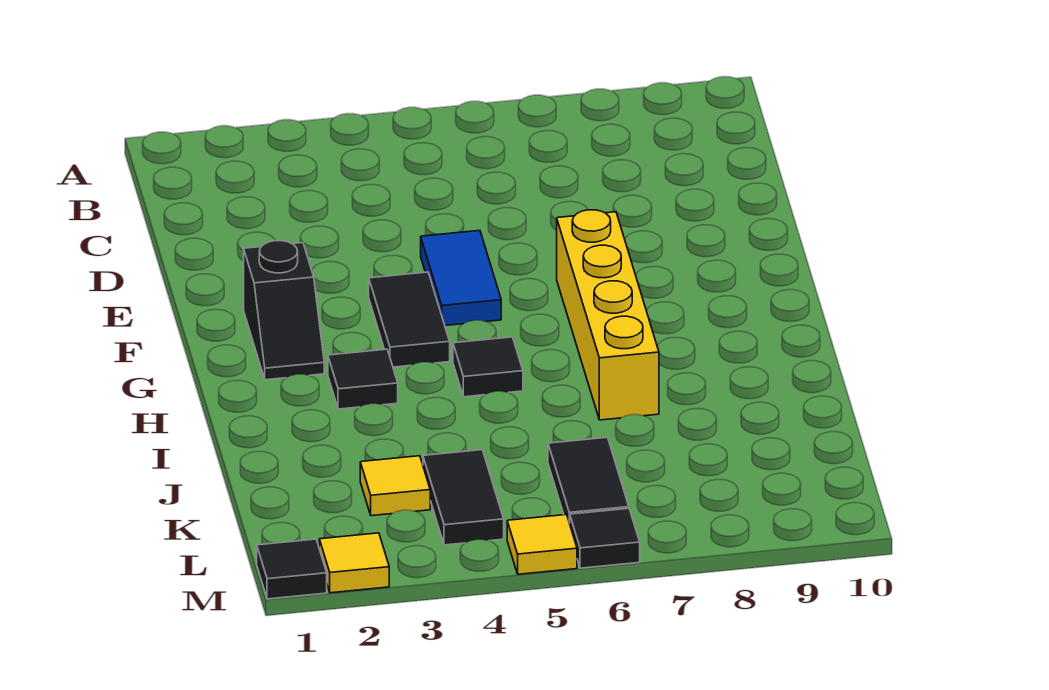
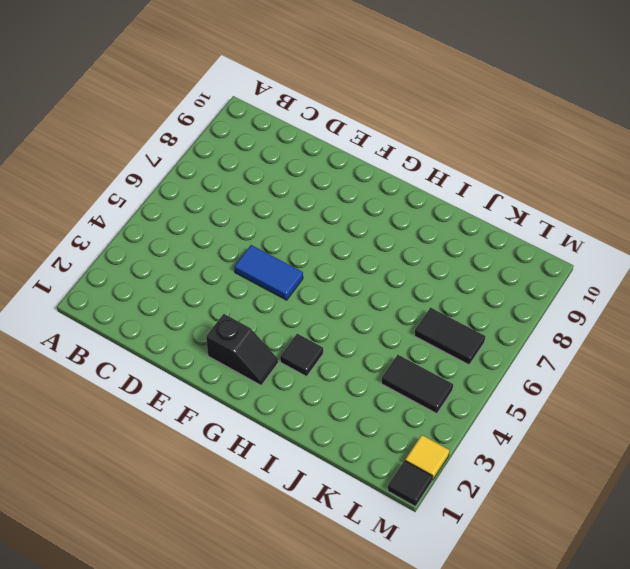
none -> black 1x2 tile [369,272,450,367]
none -> yellow 1x4 brick [557,210,659,420]
none -> black 1x1 tile [453,337,523,397]

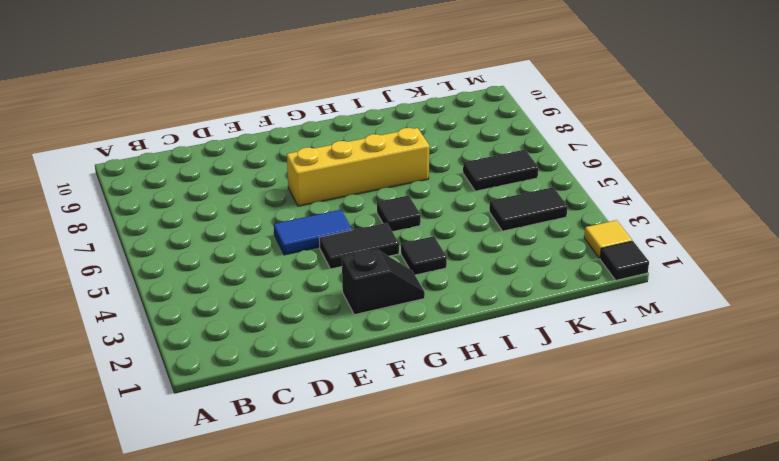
none -> yellow 1x1 tile [360,456,430,516]
none -> yellow 1x1 tile [507,515,577,574]
none -> black 1x1 tile [570,508,640,568]

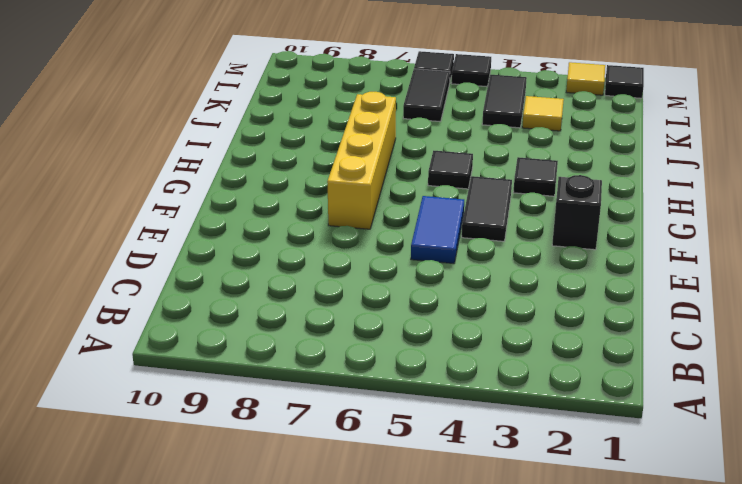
black 1x1 tile [451,54,491,87] -> yellow 1x1 tile [507,515,577,574]

